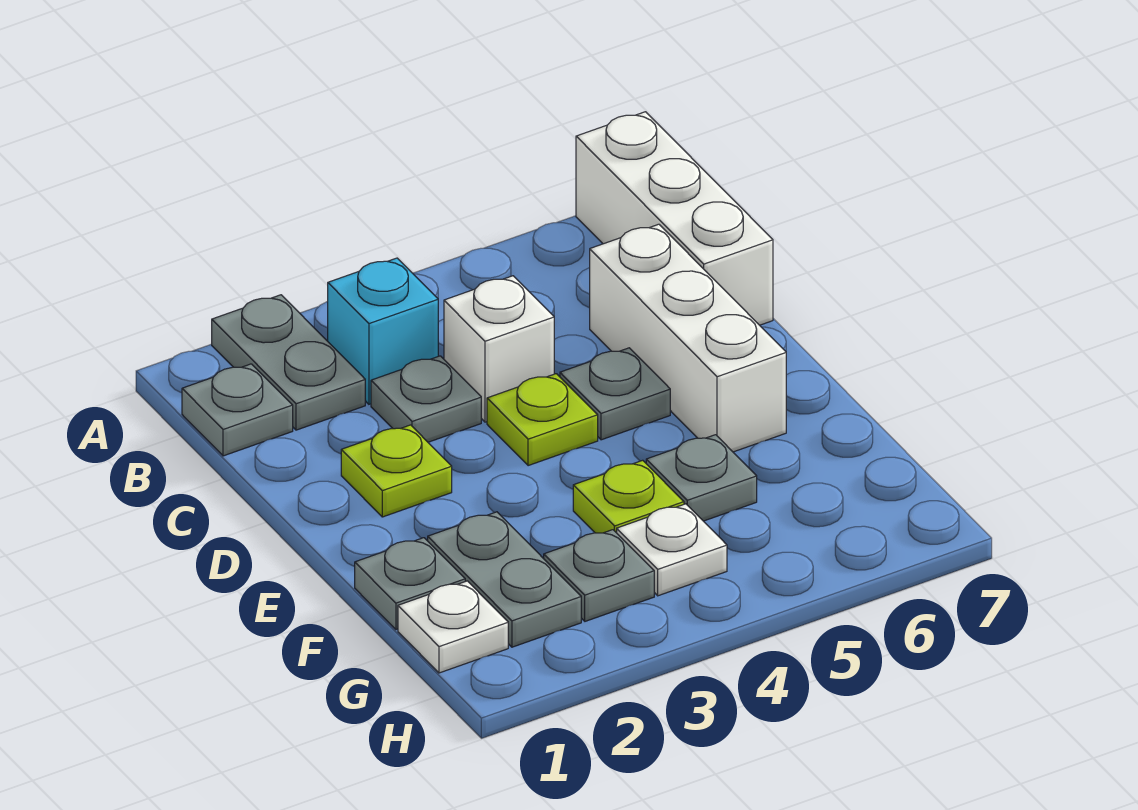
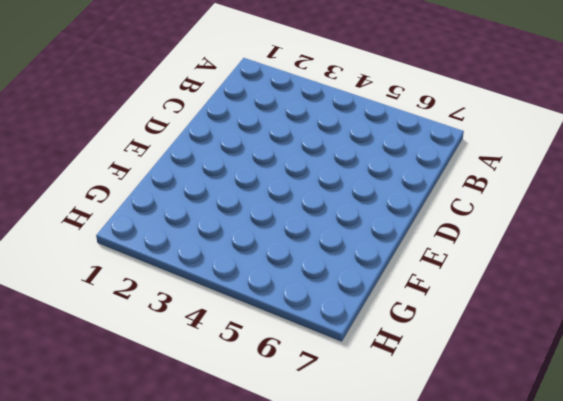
none -> grey 1x2 plate [212,295,365,430]
none -> white 1x3 brick [576,112,773,325]
none -> grey 1x1 plate [182,364,293,456]

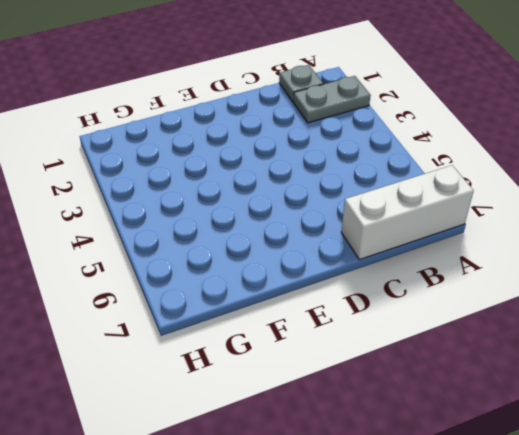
none -> cyan 1x1 brick [328,258,438,404]
none -> grey 1x1 plate [371,356,481,442]
none -> white 1x1 brick [444,276,554,422]

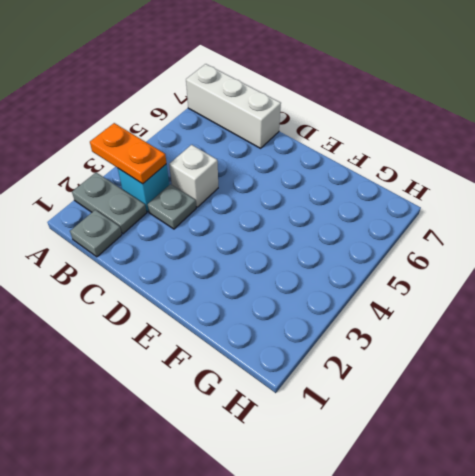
orange 1x2 plate [90,123,167,184] -> none
none -> white 1x3 brick [590,224,786,452]
none -> lime 1x1 plate [341,425,452,517]
none -> lime 1x1 plate [487,374,598,466]

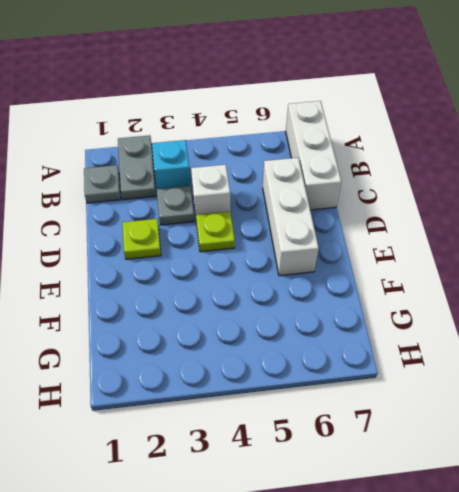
none -> grey 1x1 plate [560,348,670,440]
none -> grey 1x1 plate [355,538,465,629]
none -> grey 1x2 plate [428,512,581,647]

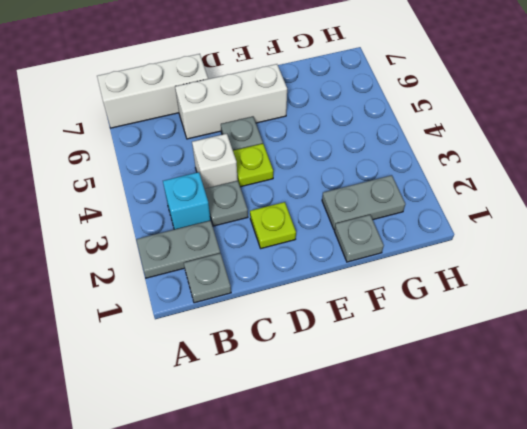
none -> lime 1x1 plate [573,460,684,533]
none -> grey 1x1 plate [646,435,757,521]
none -> white 1x1 plate [398,581,508,673]

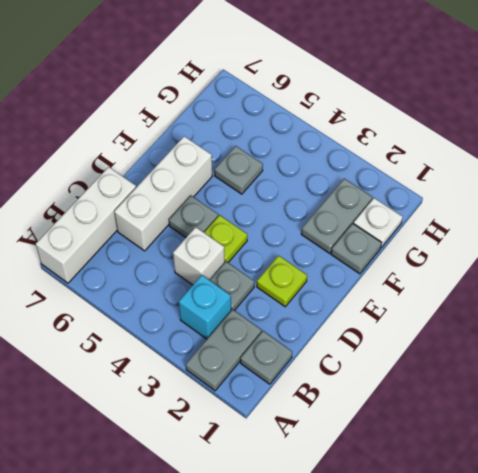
none -> lime 1x1 plate [573,460,684,533]
none -> grey 1x1 plate [544,530,654,621]
none -> white 1x1 plate [617,504,727,596]

